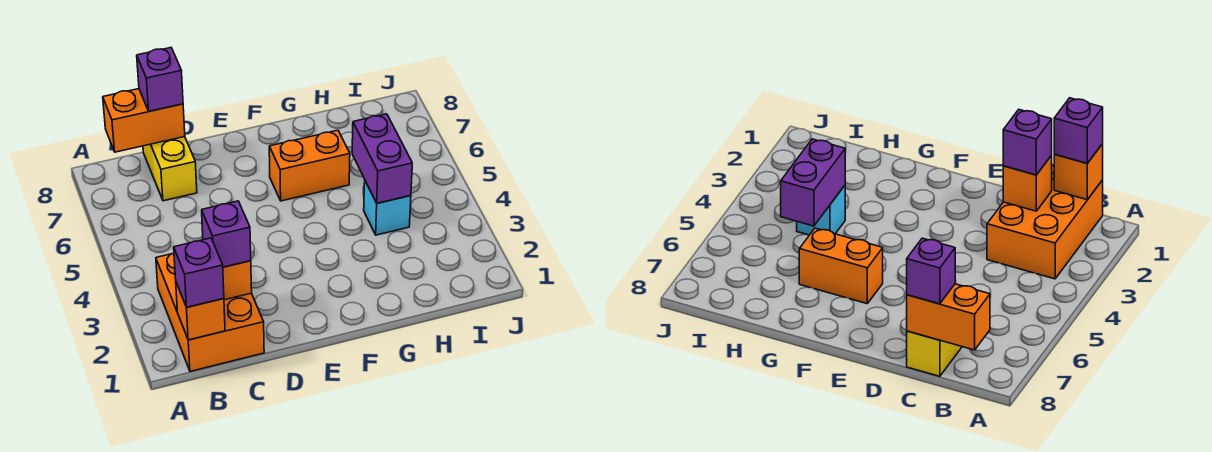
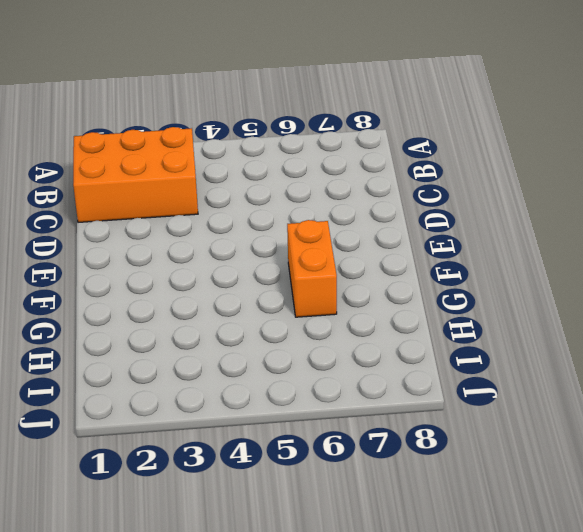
none -> yellow 1x2 brick [143,137,197,201]
none -> cyan 1x1 brick [364,181,411,235]

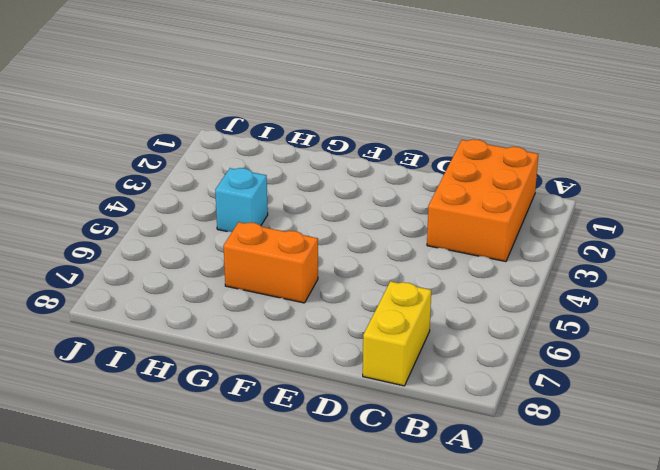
none -> orange 1x1 brick [176,283,225,340]
none -> orange 1x2 brick [103,89,185,152]

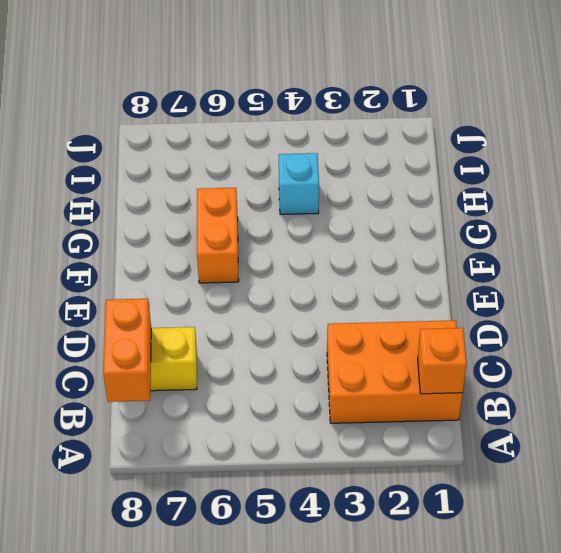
none -> orange 1x1 brick [223,261,252,300]
none -> purple 1x2 brick [352,114,412,203]

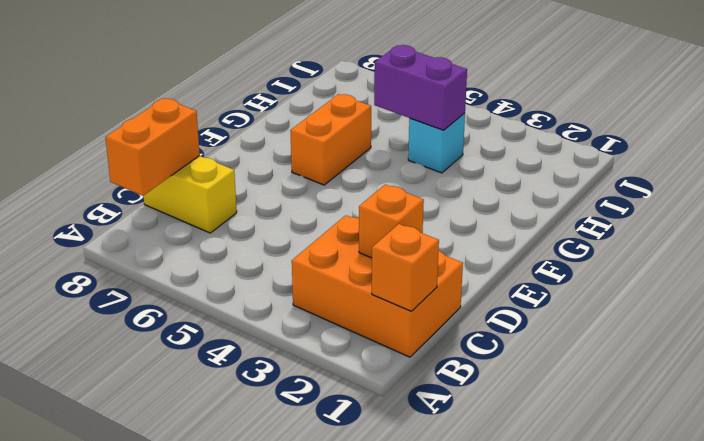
none -> purple 1x1 brick [174,238,224,307]
none -> purple 1x1 brick [202,201,251,267]

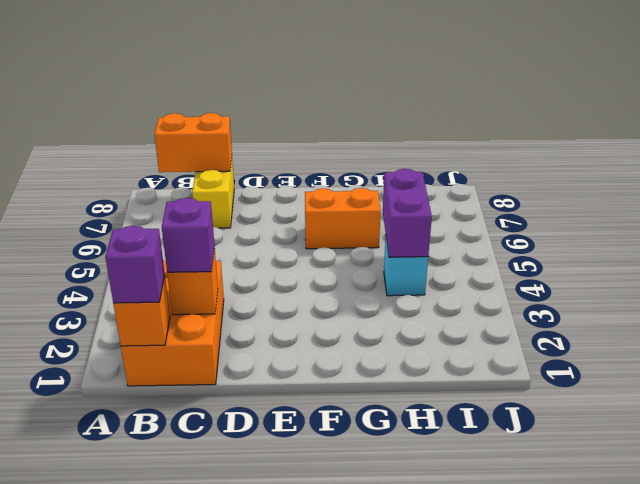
none -> purple 1x1 brick [137,48,183,111]

